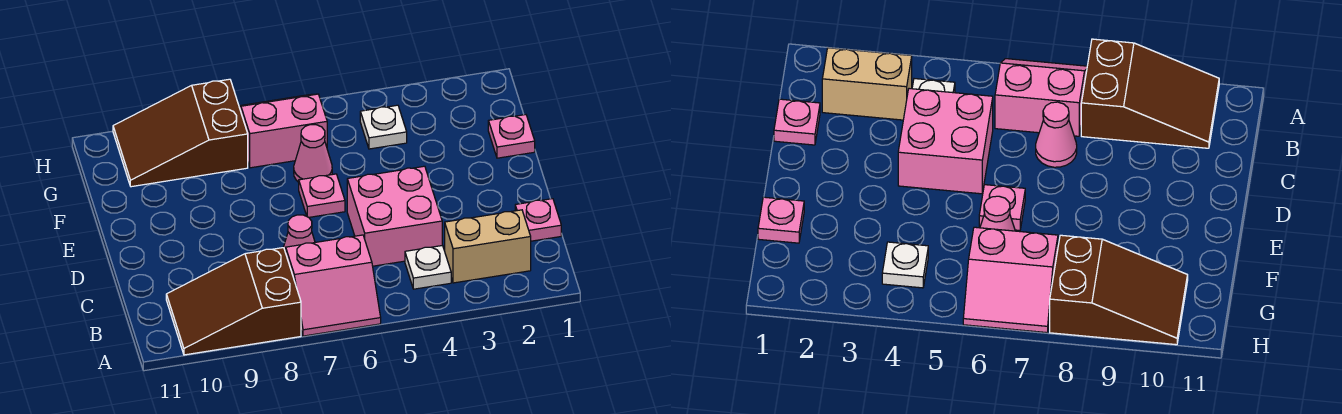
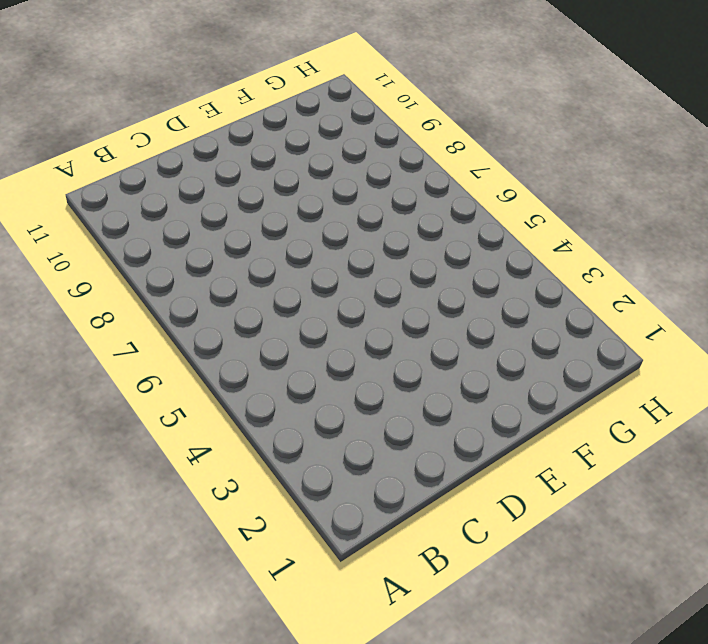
none -> pink 2x2 slope [286,235,381,336]
none -> brown 2x3 slope [166,248,301,355]
none -> tan 1x2 brick [445,210,531,283]

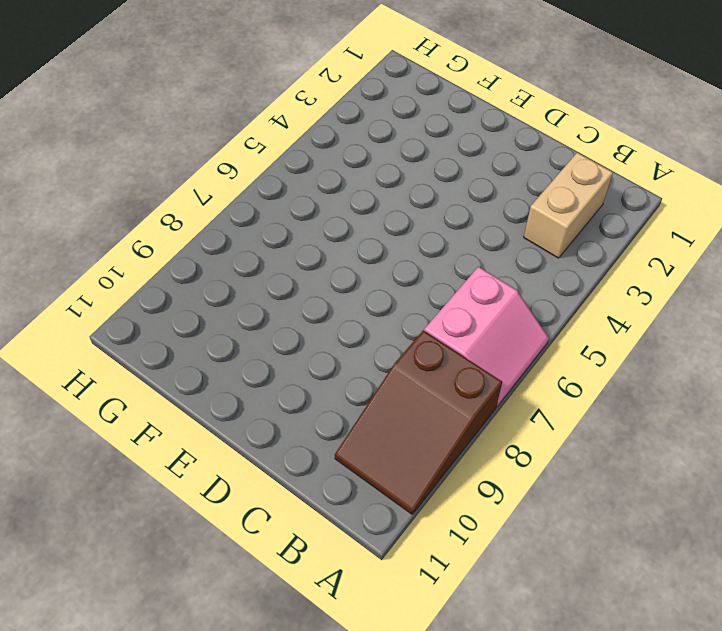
none -> white 1x1 plate [405,245,451,289]
none -> pink 1x1 plate [515,199,561,241]
none -> pink 2x2 brick [347,166,442,266]

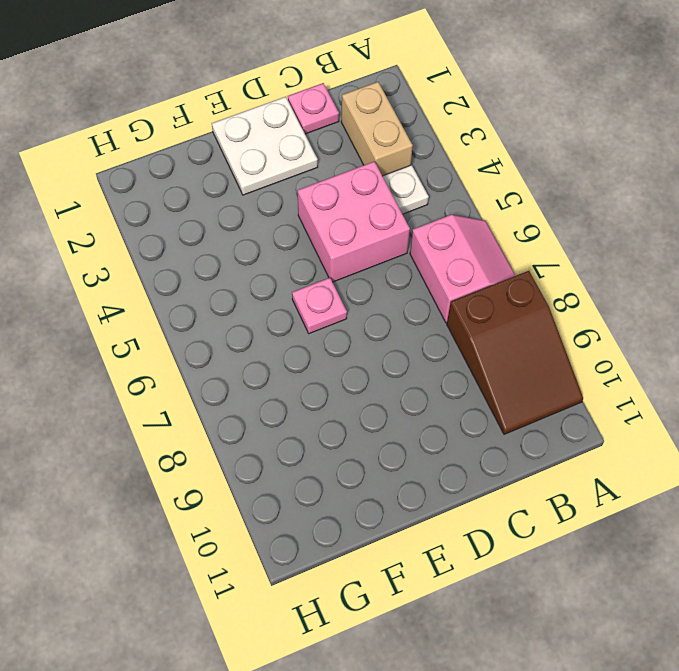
white 2x2 plate [212,97,318,195] -> none
none -> pink 1x1 cone [283,215,315,253]
none -> pink 1x1 plate [488,115,535,158]
none -> pink 1x1 cone [294,125,332,182]

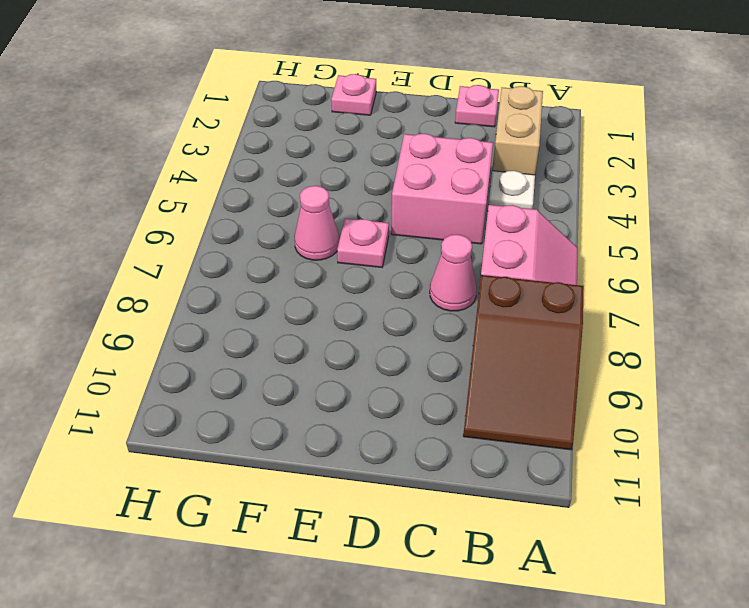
none -> white 1x1 plate [360,105,407,149]
none -> pink 2x2 slope [239,94,327,168]
none -> brown 2x3 slope [113,79,248,187]

